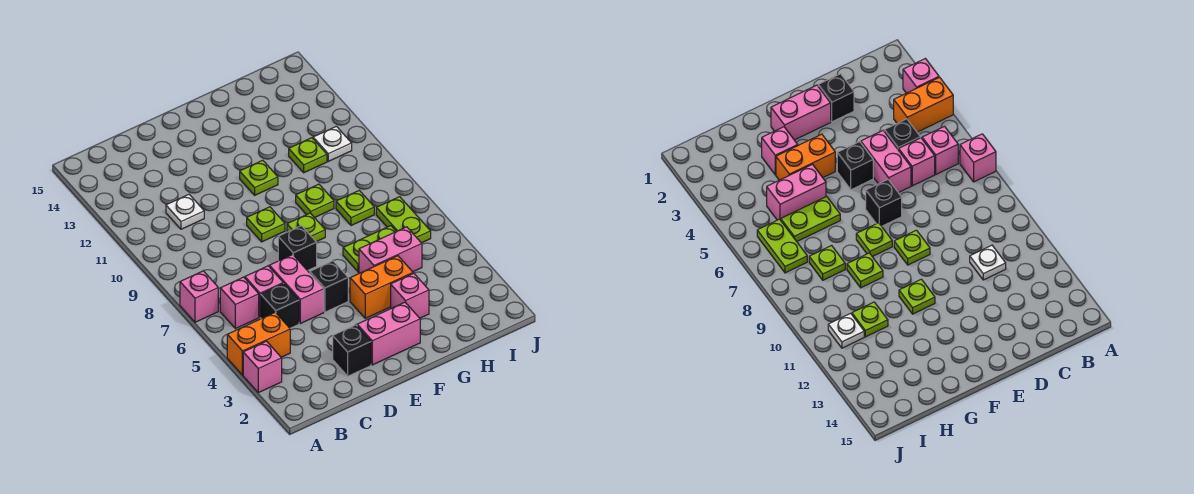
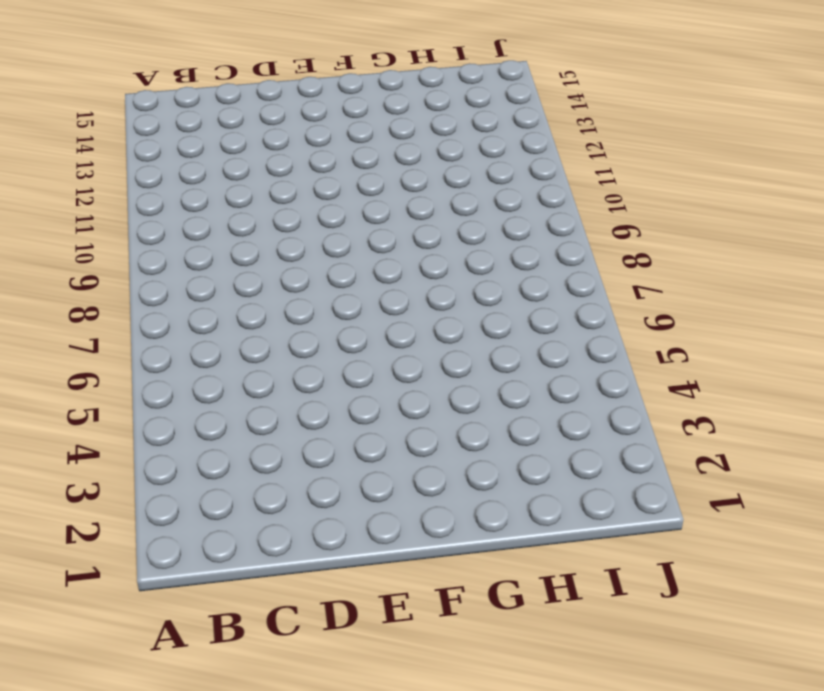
none -> pink 1x1 brick [243,341,282,393]
none -> orange 1x2 brick [227,312,290,375]
none -> pink 1x1 brick [180,271,218,322]

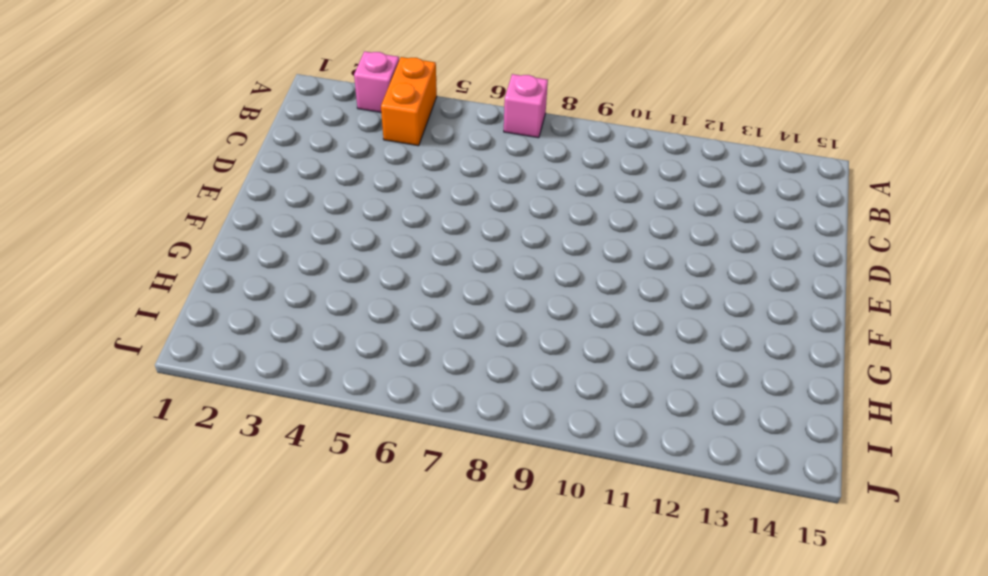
none -> pink 1x1 brick [220,277,259,329]
none -> black 1x1 brick [261,283,299,328]
none -> pink 1x1 brick [245,266,283,317]

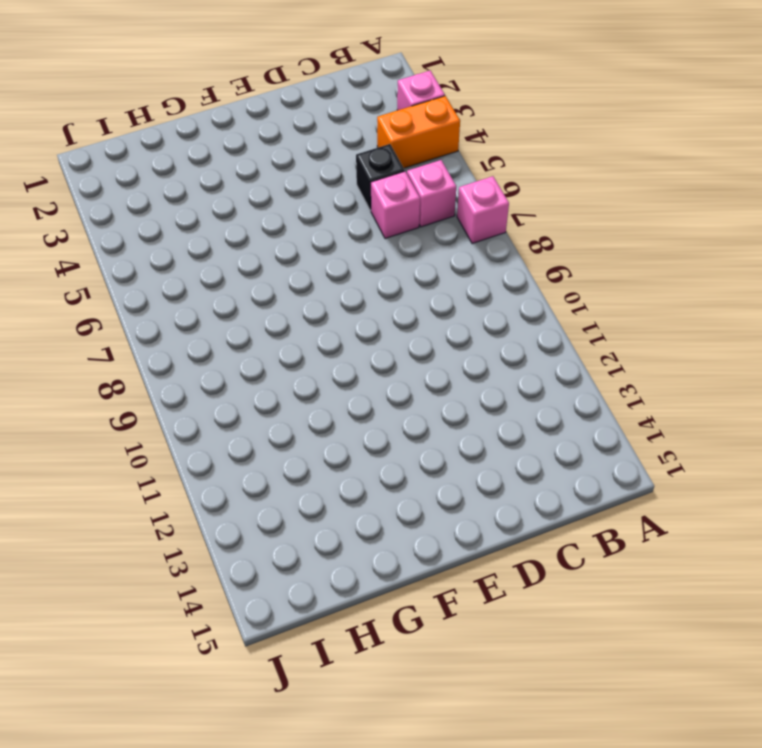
none -> white 1x1 plate [166,194,204,229]
none -> black 1x1 brick [333,325,371,376]
none -> pink 1x2 brick [269,255,324,323]

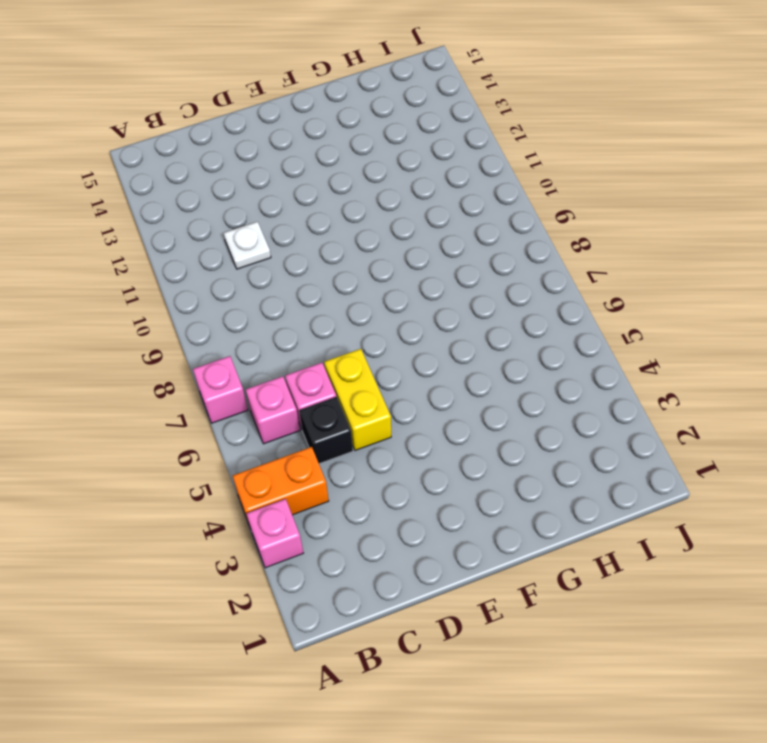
yellow 1x2 brick [324,349,391,450] -> pink 1x2 brick [269,255,324,323]
none -> black 1x1 brick [333,325,371,376]
none -> pink 1x2 brick [357,302,420,365]
none -> black 1x1 brick [310,261,348,312]

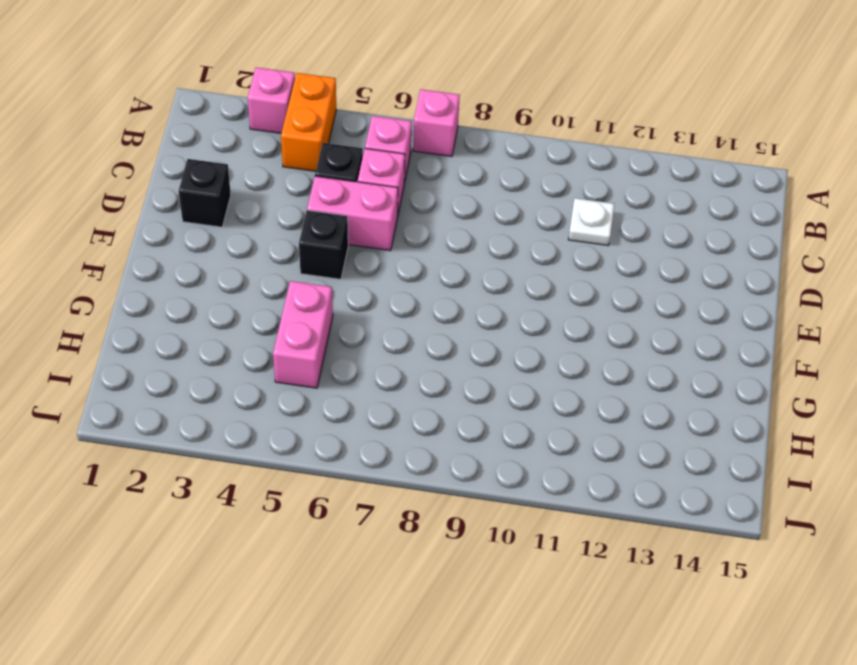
none -> pink 1x2 brick [357,302,420,365]
none -> black 1x1 brick [278,226,317,271]
none -> lime 1x1 plate [247,207,285,242]

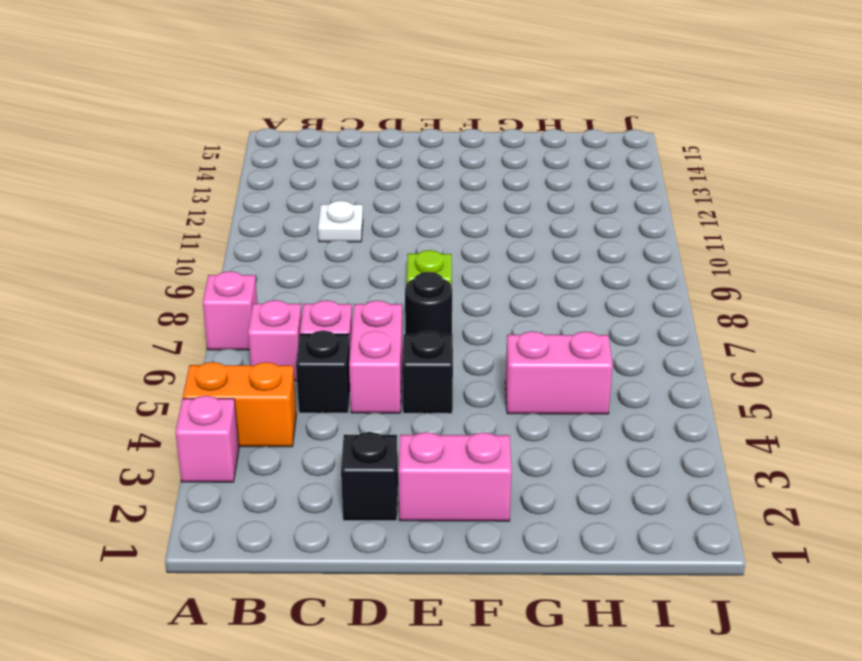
black 1x1 round brick [405,272,452,334] -> black 1x1 brick [278,226,317,271]
none -> orange 1x2 brick [350,256,413,318]
none -> lime 1x1 plate [287,213,325,242]
none -> lime 1x1 plate [240,160,278,195]

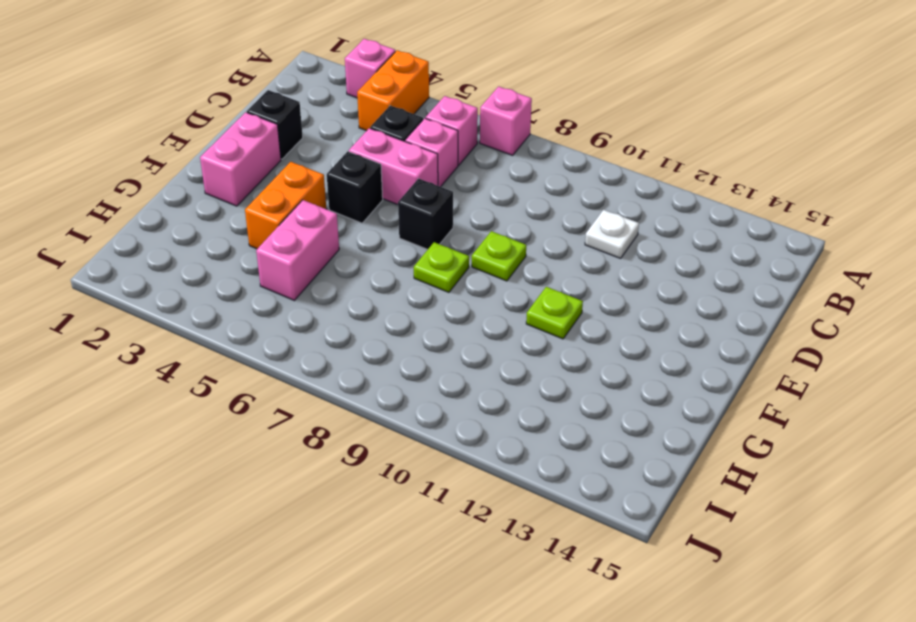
none -> pink 1x1 brick [391,273,429,318]
none -> lime 1x2 plate [343,226,396,272]
none -> lime 1x1 plate [296,184,334,218]

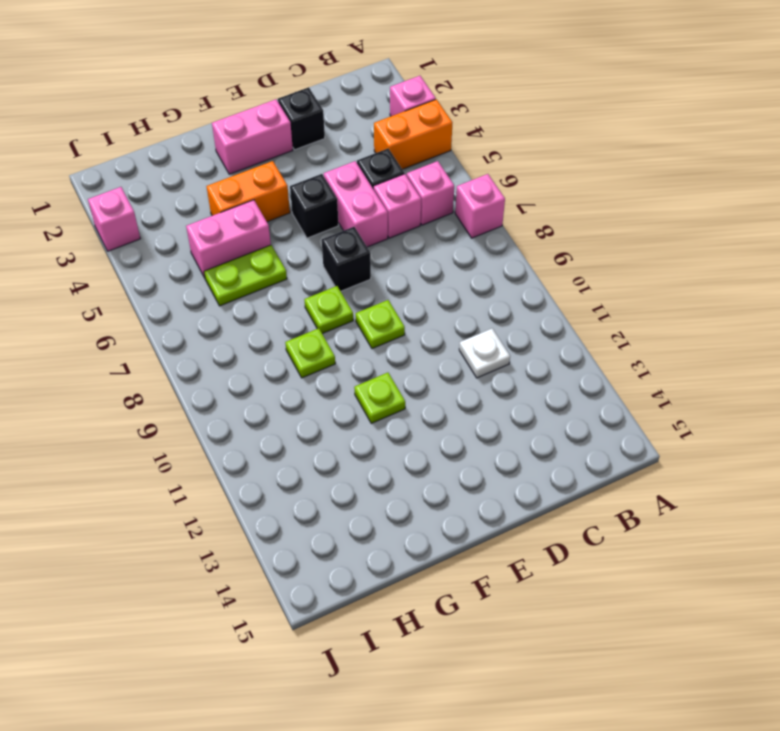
pink 1x1 brick [88,187,140,251] -> pink 1x1 brick moved to [391,273,429,318]
none -> lime 1x1 plate [336,190,374,226]
none -> lime 1x1 plate [289,138,327,173]
none -> lime 1x2 plate [376,197,431,243]

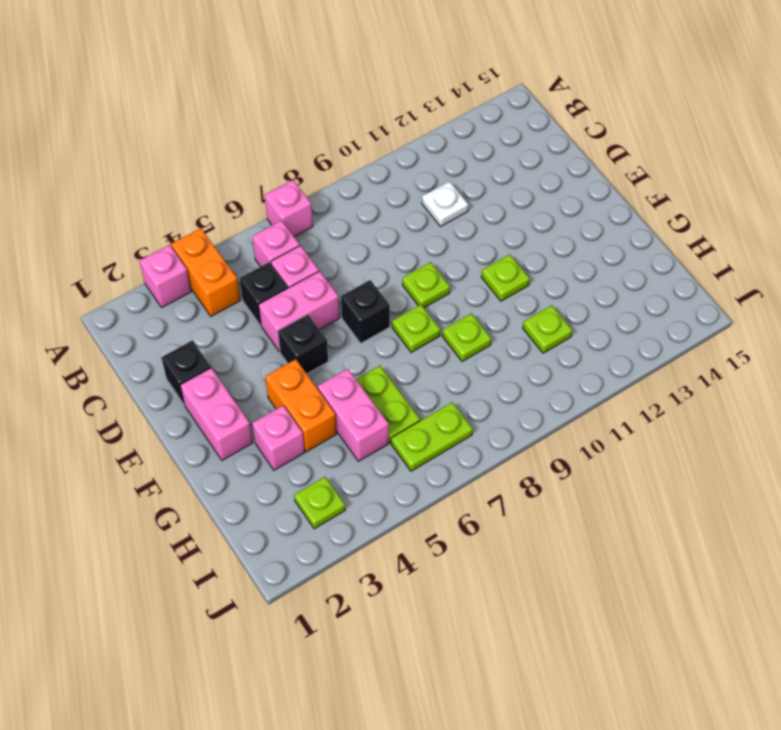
lime 1x1 plate [294,477,345,529] -> lime 1x1 plate moved to [336,190,374,226]
none -> white 1x1 plate [313,126,352,161]

